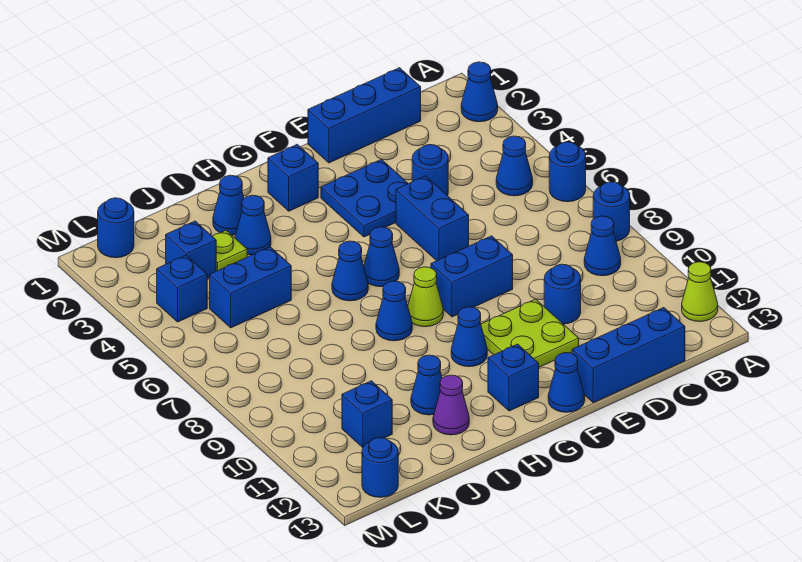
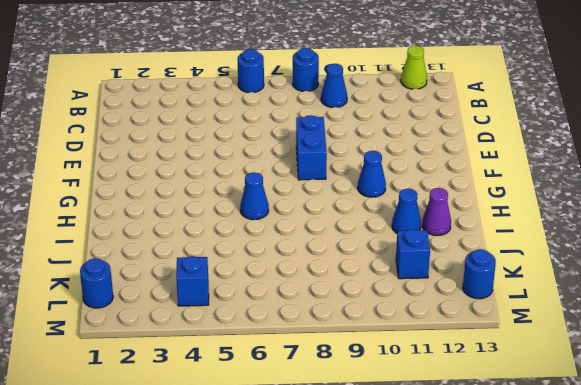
none -> blue 1x1 cone [461,62,498,122]
none -> blue 1x1 cone [496,136,533,196]
none -> blue 1x3 brick [308,68,421,163]
none -> blue 1x3 brick [572,308,685,403]

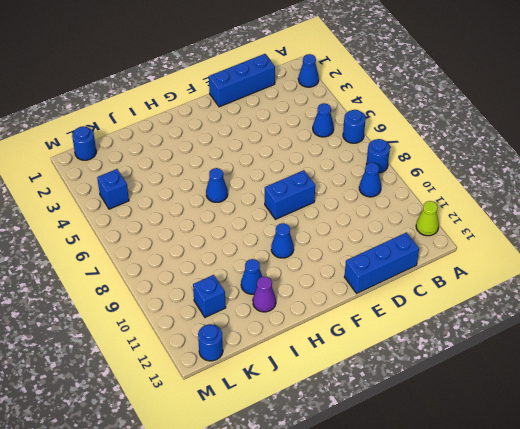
none -> blue 1x1 round brick [412,145,448,196]
none -> blue 1x1 round brick [544,264,581,324]
none -> blue 2x2 plate [321,159,408,237]
none -> blue 1x2 brick [396,176,469,261]

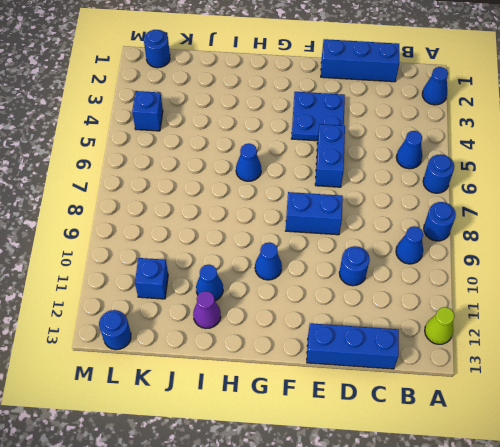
none -> blue 1x1 round brick [412,145,448,196]
none -> lime 2x2 plate [481,299,579,367]
none -> blue 1x1 cone [548,353,585,412]
none -> blue 1x1 brick [268,144,318,211]

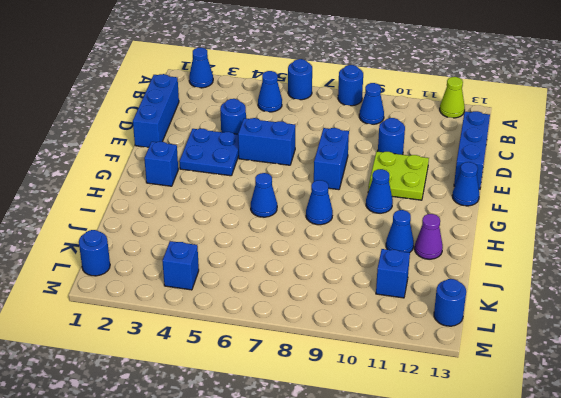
none -> blue 1x1 cone [364,227,399,287]
none -> lime 1x1 cone [408,267,443,327]
none -> blue 1x1 brick [488,344,539,411]
none -> blue 1x1 cone [213,175,244,235]

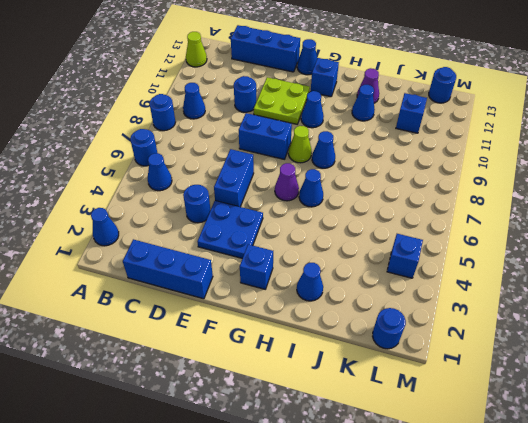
purple 1x1 cone [275,163,299,201] -> blue 1x1 cone [364,227,399,287]
none -> blue 1x1 cone [235,195,271,255]
none -> lime 1x1 plate [212,230,247,271]
none -> blue 1x2 brick [210,247,291,328]
none -> blue 1x1 brick [166,221,216,279]

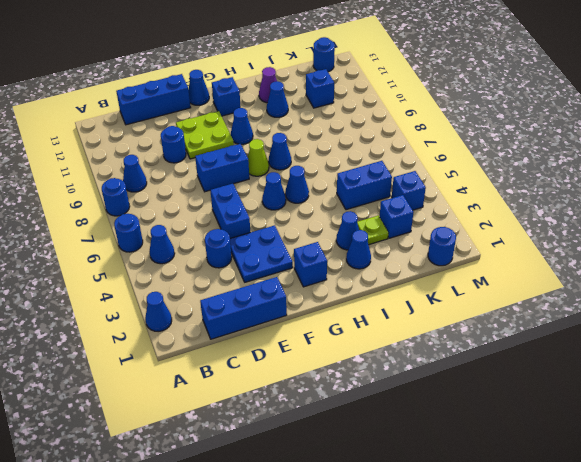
none -> lime 1x1 cone [682,262,718,322]

